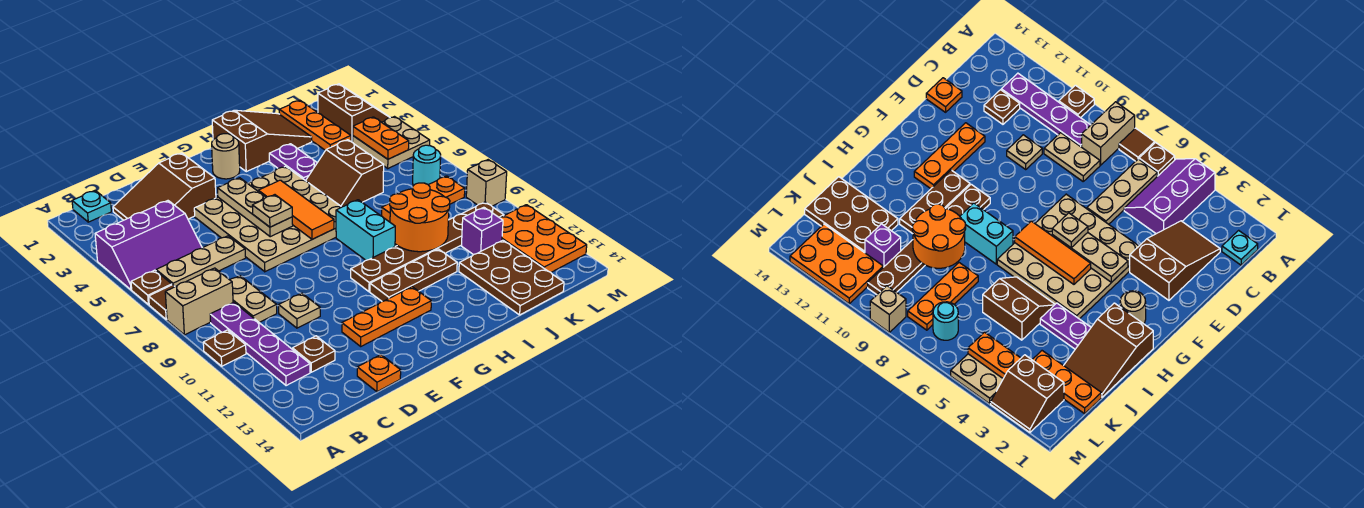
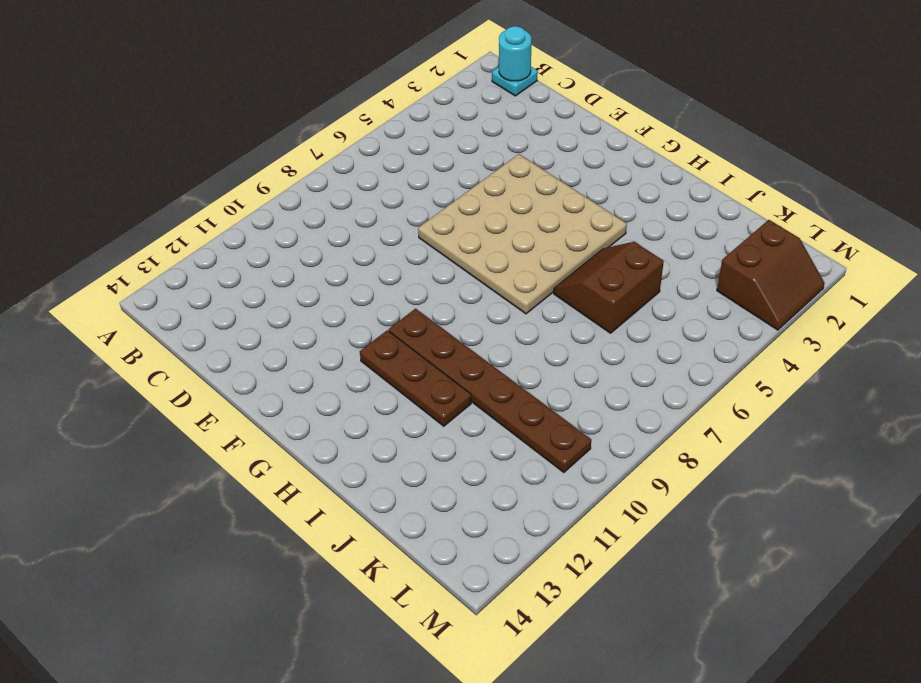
cyan 1x1 round brick [499,26,531,81] -> cyan 1x1 round brick moved to [413,145,441,186]
none -> purple 2x3 slope [95,201,202,290]
none -> brown 1x1 plate [131,270,172,305]
none -> brown 1x1 tile [149,285,175,319]
none -> tan 1x2 brick [165,268,233,335]

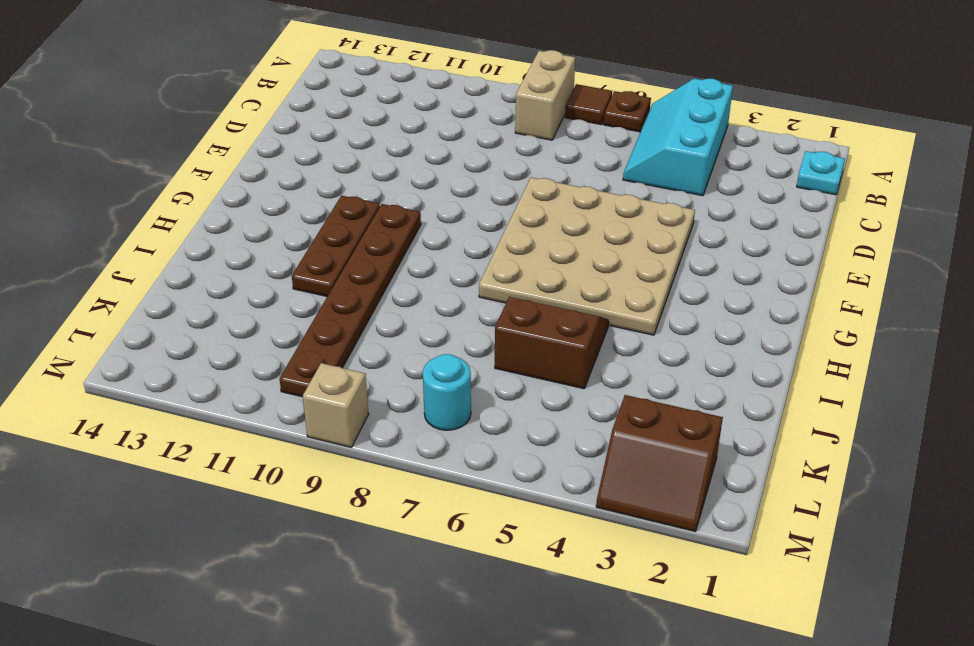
cyan 2x3 slope [623,79,733,196] -> purple 2x3 slope [95,201,202,290]
none -> brown 1x1 plate [203,330,246,366]
none -> tan 1x3 plate [156,236,246,287]
none -> purple 1x4 plate [210,303,310,386]
none -> brown 2x3 slope [113,153,216,220]

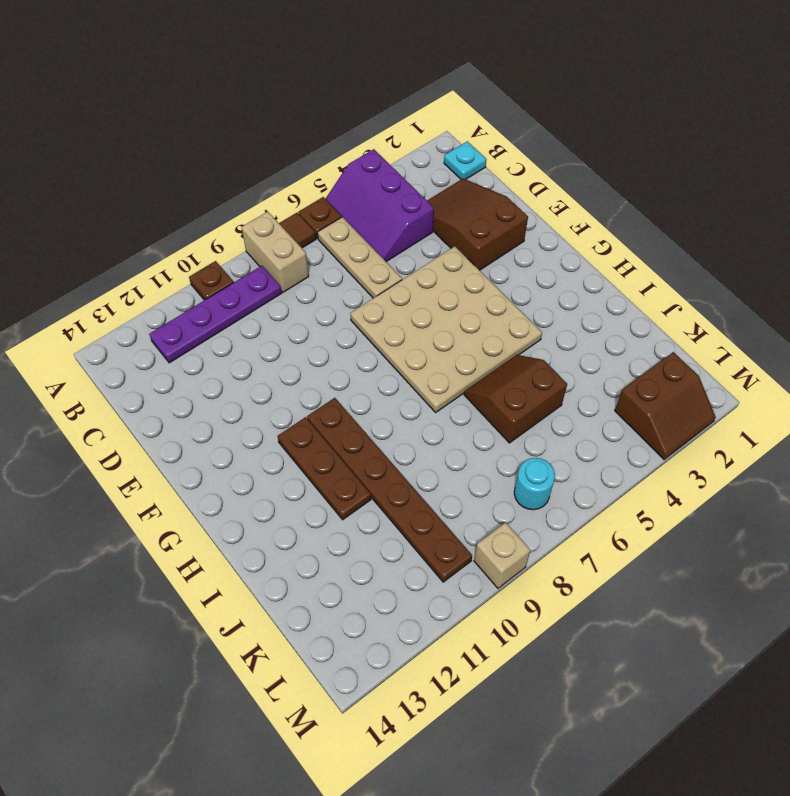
none -> tan 1x2 plate [230,276,277,322]
none -> brown 1x1 plate [292,336,335,372]
none -> tan 1x1 plate [279,293,320,328]
none -> orange 1x1 plate [357,355,401,392]

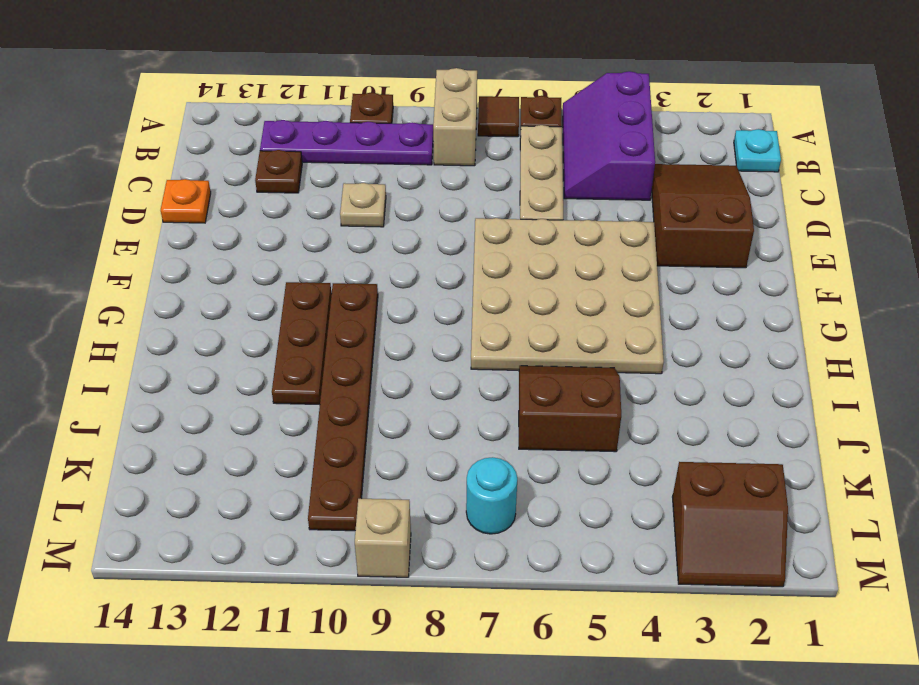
none -> tan 1x2 plate [230,276,277,322]
none -> orange 1x3 plate [342,287,431,346]
none -> tan 1x1 round brick [212,134,240,179]
none -> brown 2x3 slope [212,110,312,172]

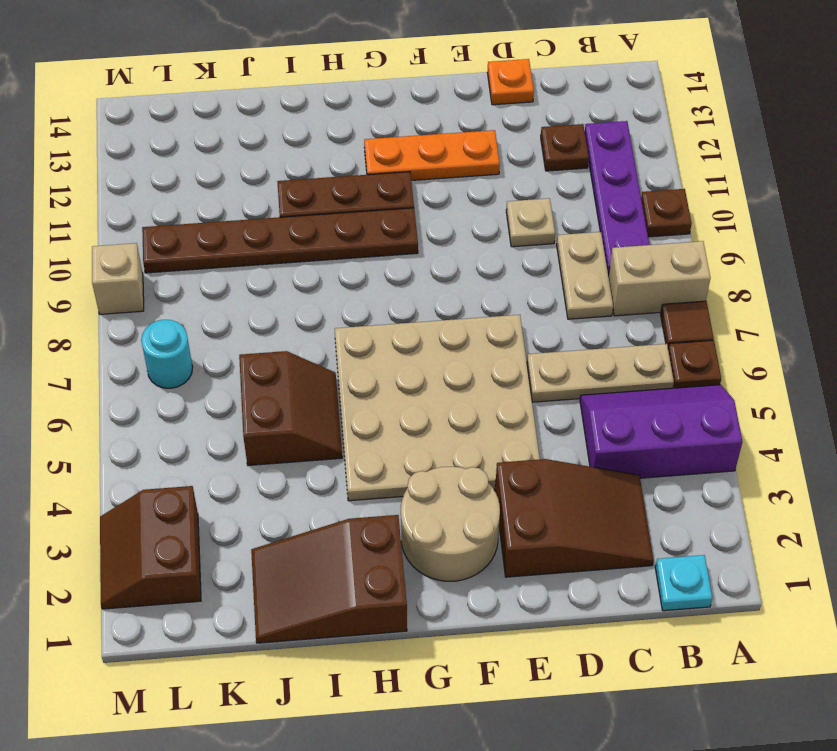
tan 2x2 round brick [401,467,500,581] -> tan 1x1 round brick [212,134,240,179]
none -> cyan 1x2 brick [336,200,395,260]
none -> purple 1x2 plate [269,144,317,181]
none -> orange 1x3 plate [382,176,465,222]
none -> brown 2x3 plate [459,240,564,315]

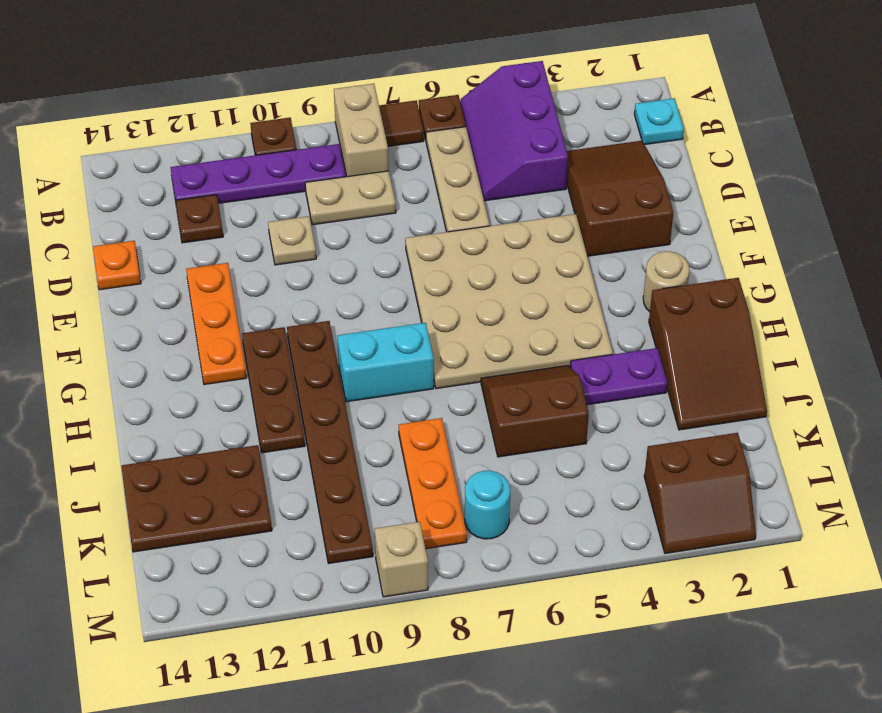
none -> orange 1x3 plate [279,101,351,150]
none -> purple 1x1 brick [462,207,503,255]
none -> tan 2x2 plate [353,117,430,168]
none -> orange 2x3 plate [500,205,587,272]

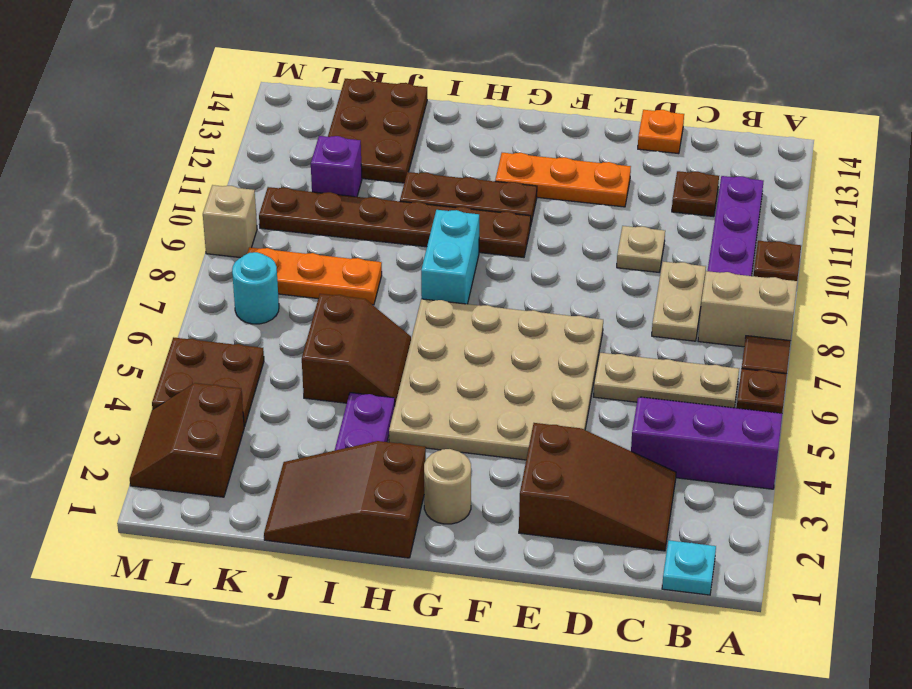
brown 2x2 plate [152,337,264,427] -> tan 2x2 plate [353,117,430,168]
none -> orange 1x3 plate [279,101,351,150]
none -> orange 2x3 plate [500,205,587,272]
none -> tan 1x3 plate [218,178,293,237]
none -> orange 1x3 tile [258,180,334,239]

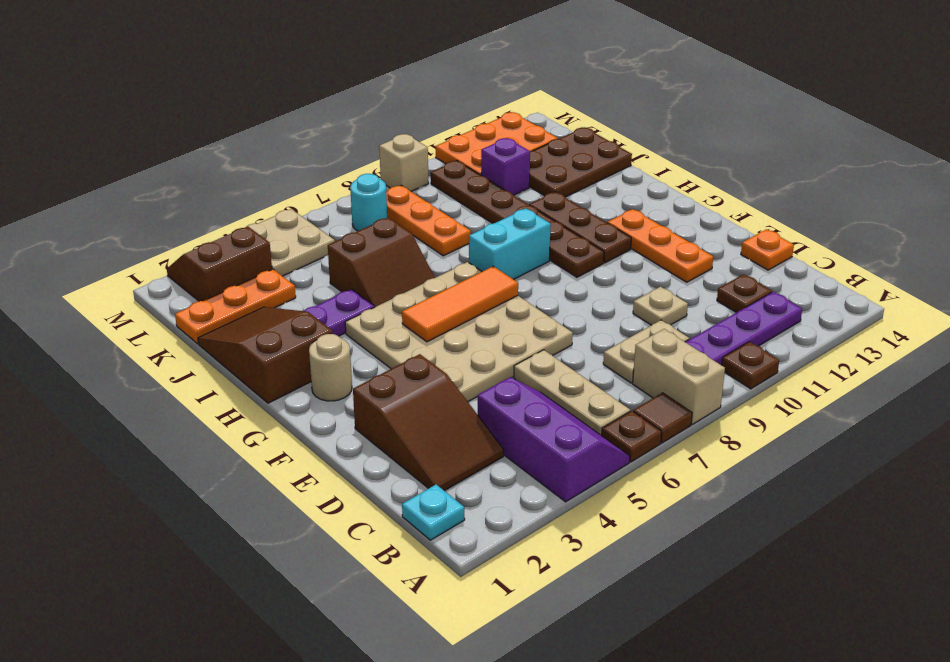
none -> tan 1x3 plate [218,178,293,237]
none -> orange 2x2 round brick [390,183,450,252]
none -> orange 1x2 plate [353,117,409,159]
none -> tan 1x1 plate [252,195,292,227]

